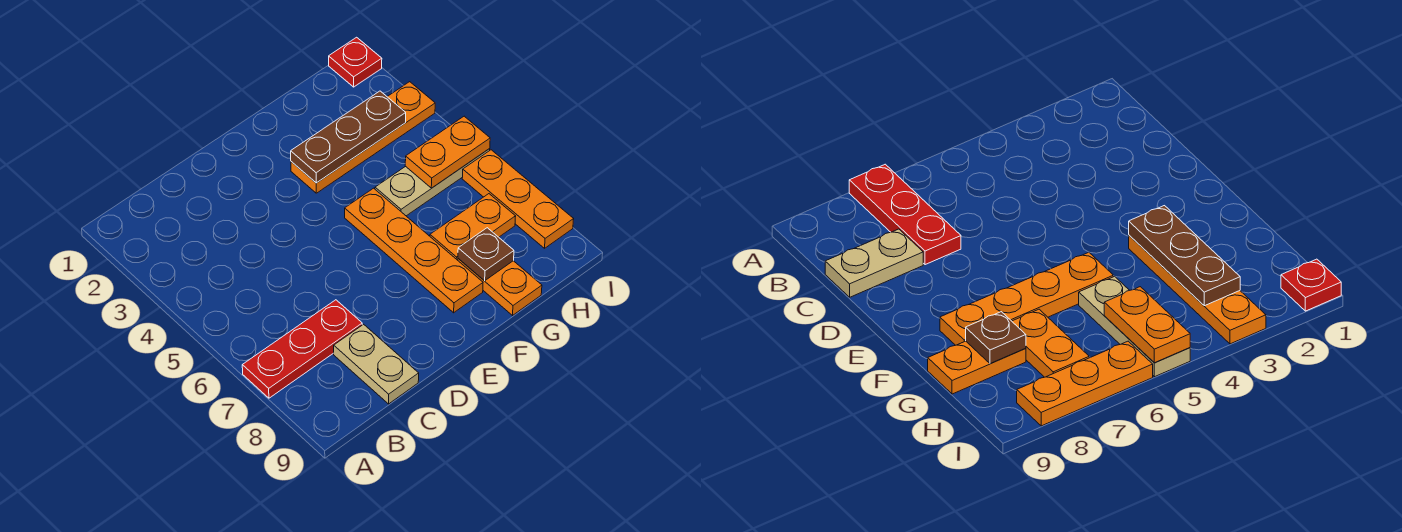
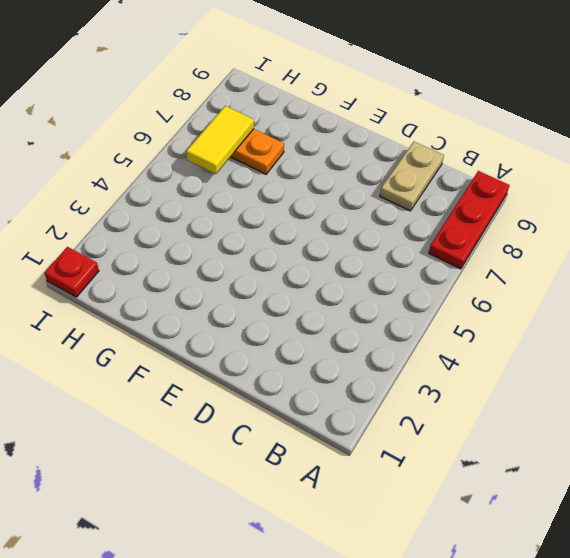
red 1x3 plate [429,171,510,269] -> red 1x3 plate turned to [242,300,362,398]
yellow 1x2 tile [186,106,254,174] -> none
none -> orange 1x4 plate [291,82,435,193]
none -> orange 1x4 plate [345,188,483,313]
none -> tan 1x3 plate [375,149,490,216]

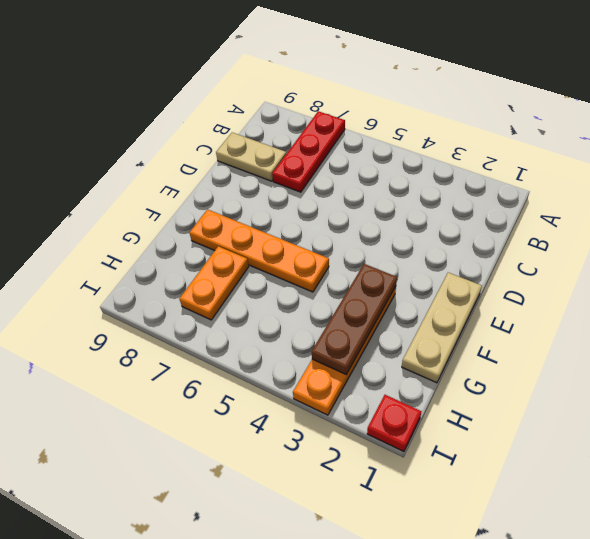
tan 1x3 plate [402,273,482,383] -> tan 1x3 plate moved to [375,149,490,216]
none -> orange 1x2 plate [458,259,542,315]
none -> orange 1x3 plate [462,150,574,248]
none -> brown 1x1 plate [458,228,514,281]

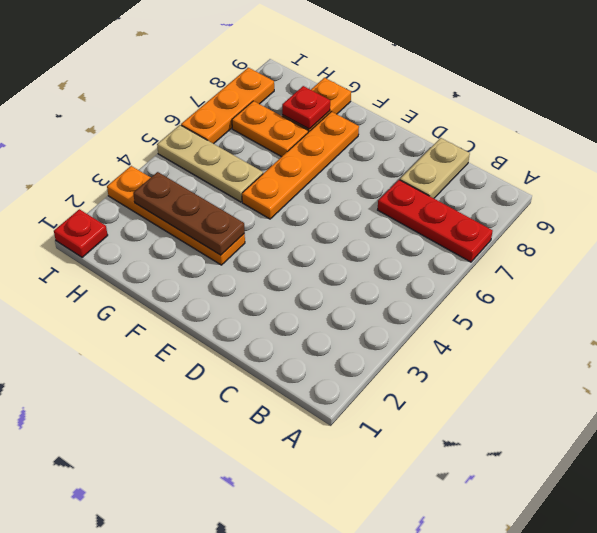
red 1x1 plate [282,86,330,129] -> brown 1x1 plate [458,228,514,281]
none -> orange 1x2 plate [405,116,490,188]

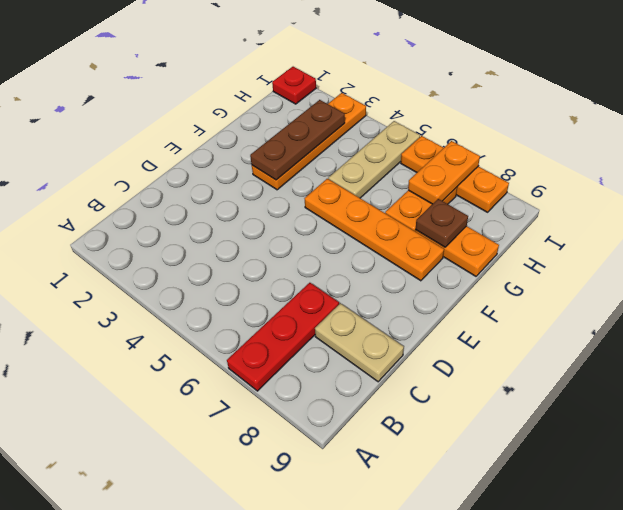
orange 1x2 plate [408,141,480,204] -> orange 1x2 plate moved to [405,116,490,188]

